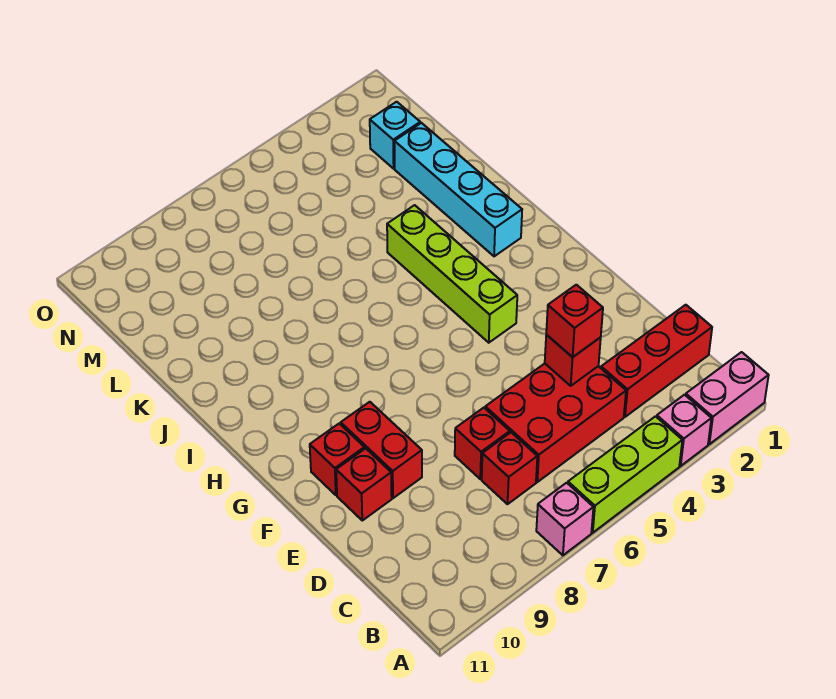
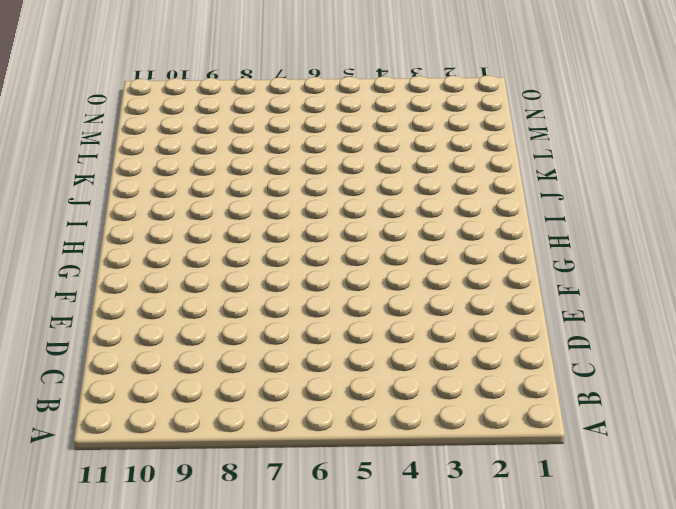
none -> pink 1x2 brick [686,352,769,444]
none -> pink 1x1 brick [657,395,711,466]
none -> lime 1x3 brick [568,416,682,533]

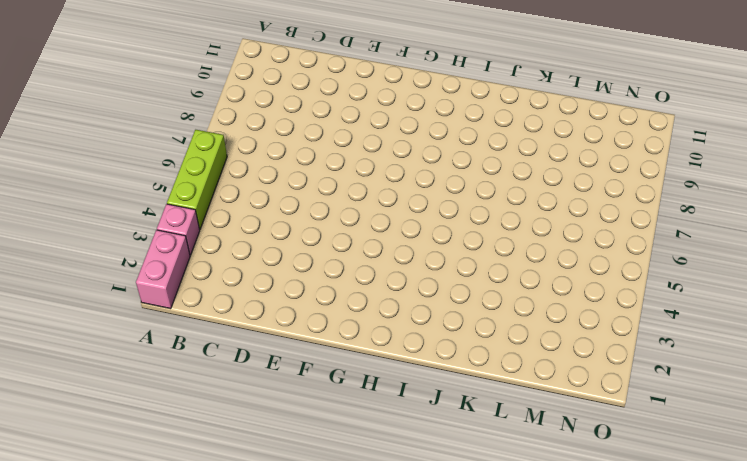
none -> pink 1x1 brick [536,483,593,555]
none -> red 1x3 brick [601,305,712,417]
none -> red 2x3 brick [485,364,626,482]

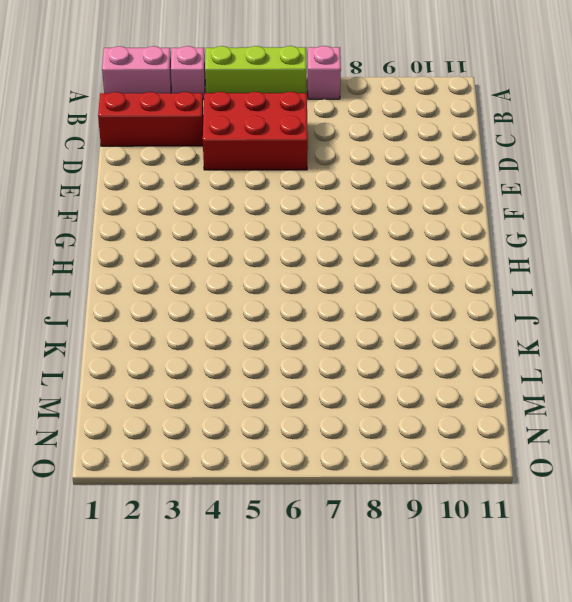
none -> red 1x1 brick [482,432,537,504]
none -> red 1x1 brick [455,408,510,479]
none -> red 1x2 brick [341,402,422,498]

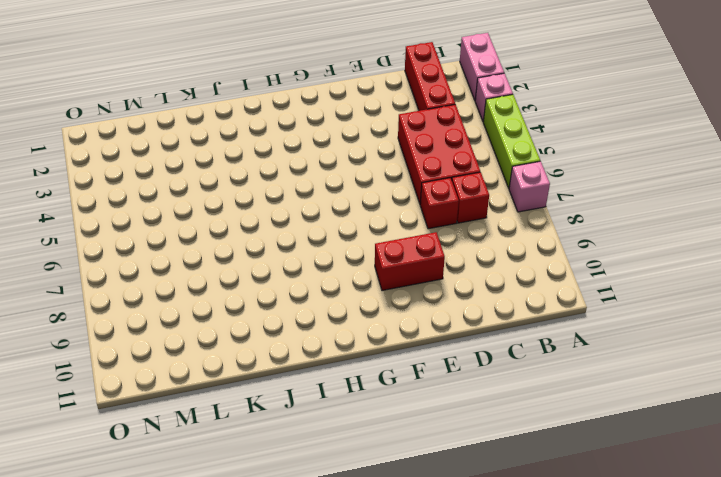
none -> red 1x1 brick [336,448,392,520]
none -> red 1x1 brick [310,424,364,495]
none -> lime 1x4 brick [387,205,517,343]

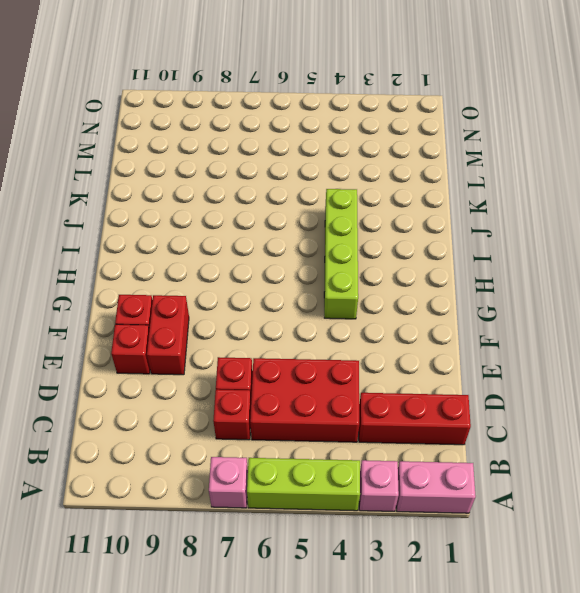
none -> cyan 1x4 brick [394,123,522,256]
none -> cyan 1x1 brick [370,102,420,169]
none -> red 1x1 brick [545,335,601,386]

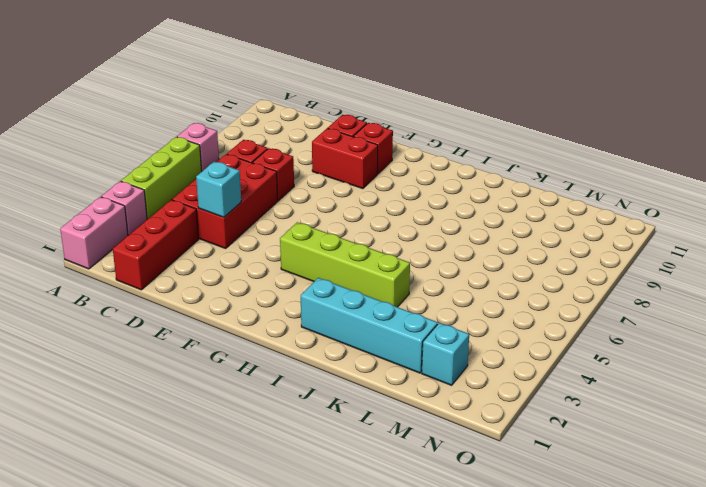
cyan 1x1 brick [196,162,241,217] -> red 1x1 brick [545,335,601,386]
none -> red 1x1 brick [546,285,603,357]

